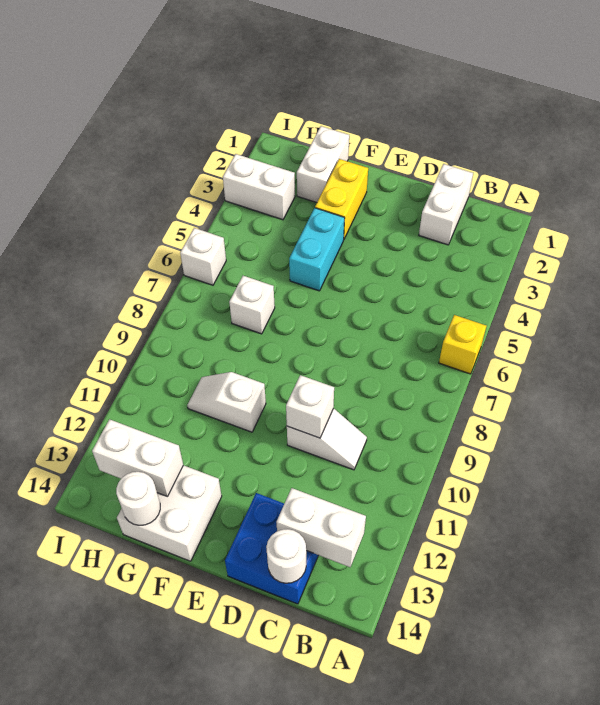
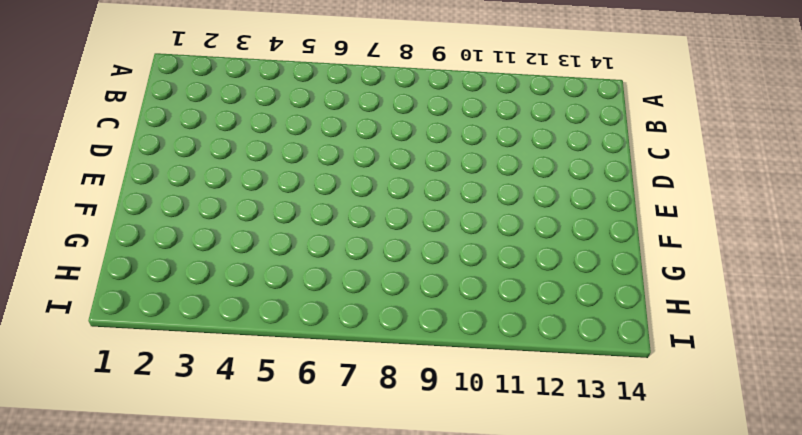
none -> yellow 1x1 brick [439,315,486,374]
none -> white 1x2 brick [419,164,473,245]
none -> white 1x2 slope [287,408,367,470]

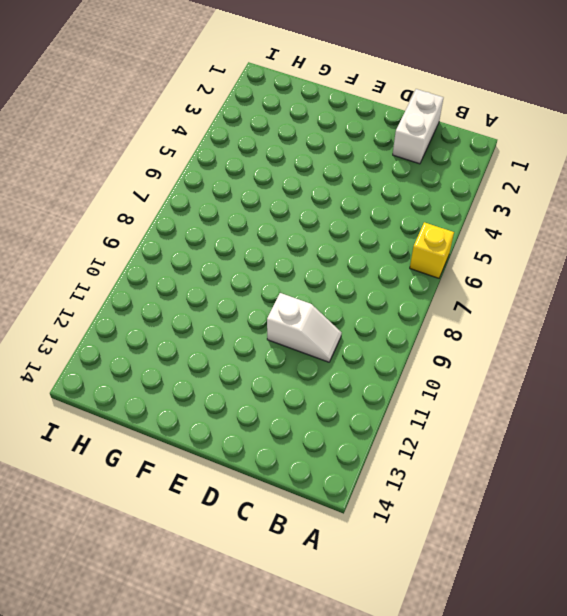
none -> blue 2x2 brick [225,493,318,604]
none -> yellow 1x2 brick [315,159,368,239]
none -> cyan 1x2 brick [289,208,345,291]

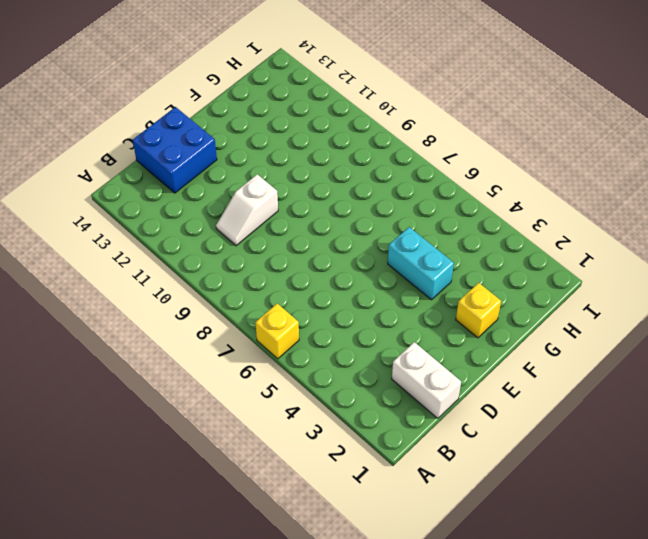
yellow 1x1 brick [456,283,501,338] -> yellow 1x2 brick [315,159,368,239]
none -> white 1x2 slope [187,372,266,432]
none -> white 2x2 brick [117,465,222,561]
none -> white 1x2 brick [297,126,349,203]

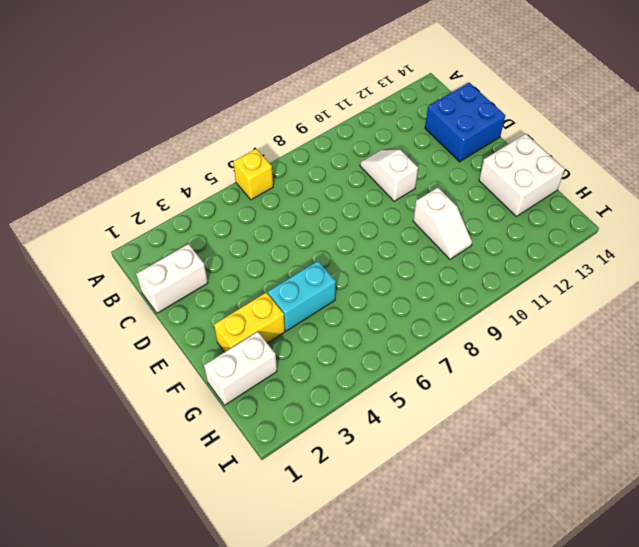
none -> white 1x1 brick [229,276,275,334]
none -> white 1x2 brick [223,154,295,220]
none -> white 1x1 brick [180,228,226,285]

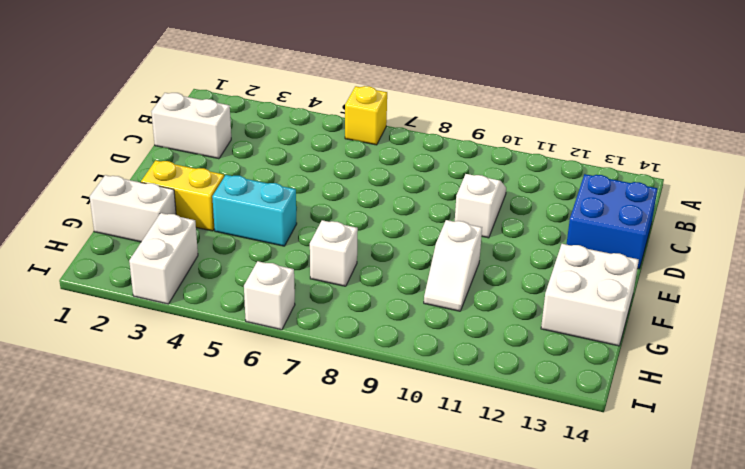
none -> white 1x2 brick [276,488,366,567]
none -> white 1x1 round brick [266,529,306,583]
none -> white 1x1 brick [286,375,334,438]

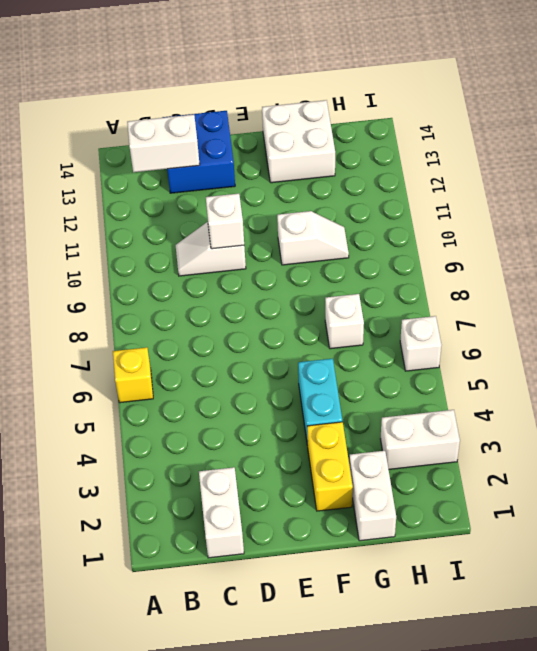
none -> white 1x1 round brick [266,529,306,583]
none -> white 1x2 brick [92,419,183,496]
none -> white 1x1 round brick [116,472,160,525]

